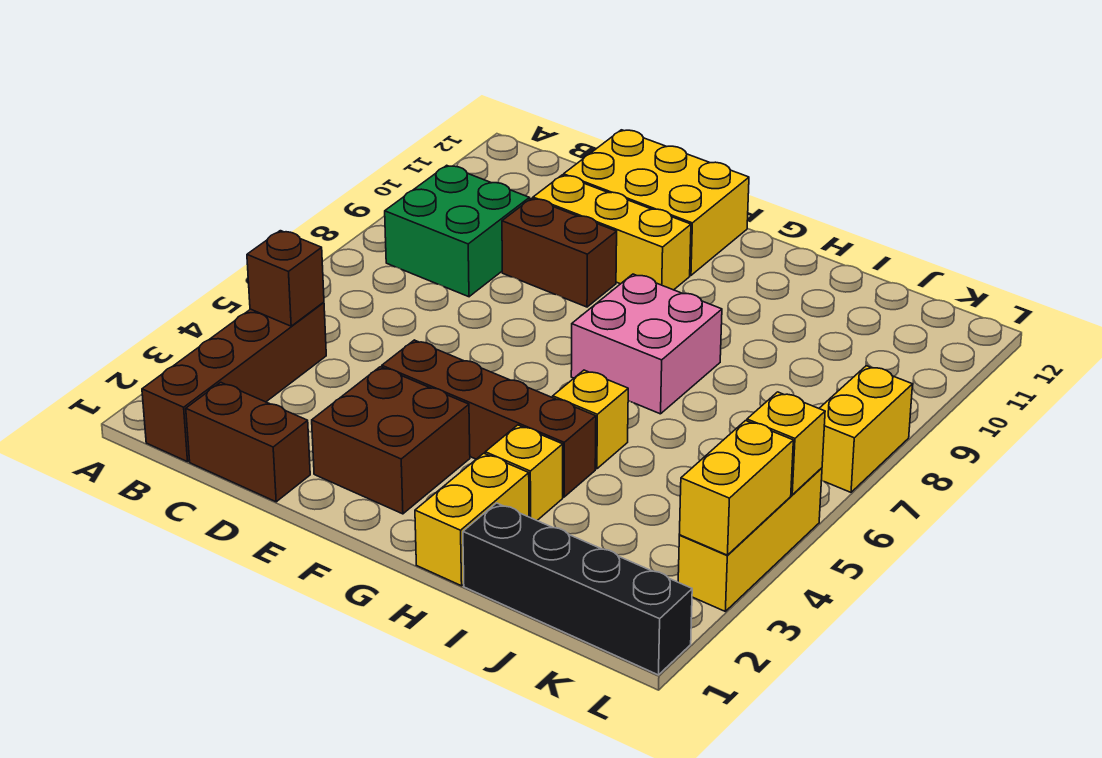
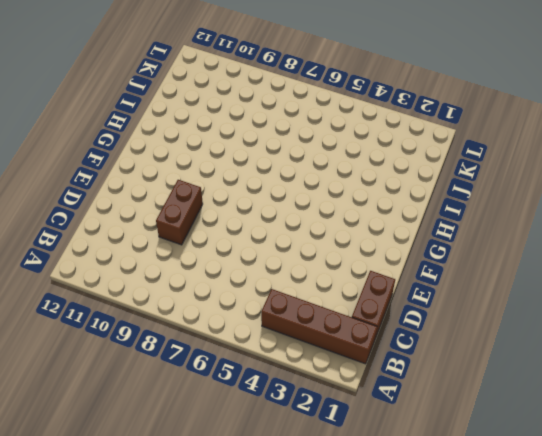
none -> green 2x2 brick [385,165,530,297]
none -> yellow 1x3 brick [533,175,691,290]
none -> yellow 2x3 brick [564,130,749,275]

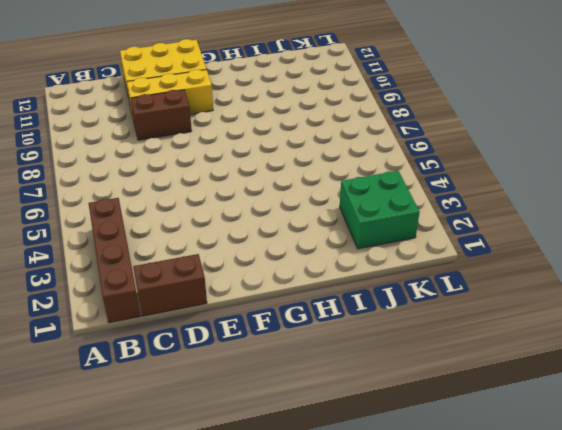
green 2x2 brick [340,171,420,249] -> green 2x2 brick moved to [385,165,530,297]
none -> brown 2x2 brick [312,367,470,514]
none -> brown 1x4 brick [382,340,596,497]
none -> pink 2x2 brick [571,274,722,414]

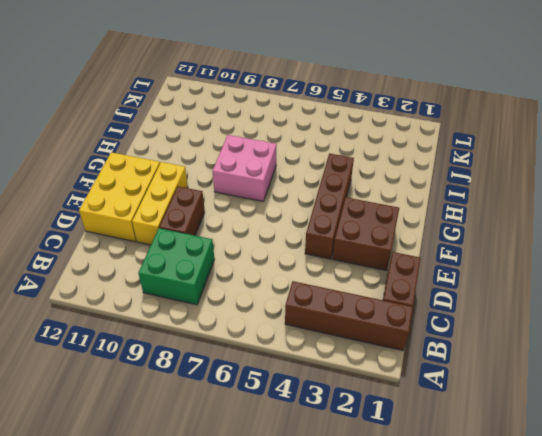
none -> yellow 1x2 brick [415,453,529,586]
none -> yellow 1x1 brick [485,425,563,520]
none -> yellow 1x1 brick [553,370,628,469]

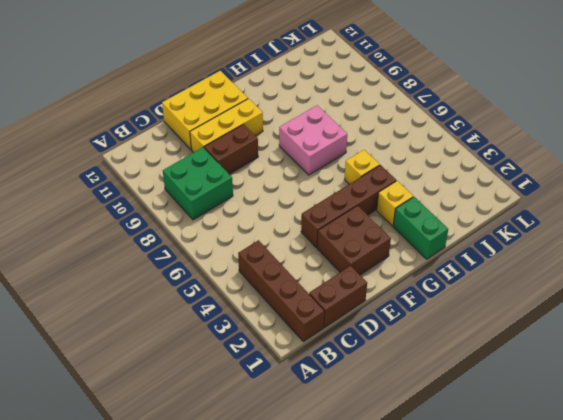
green 1x2 brick [393,197,448,259] -> yellow 1x2 brick [415,453,529,586]
none -> black 1x4 brick [463,503,692,675]
none -> yellow 1x3 brick [678,468,822,611]
none -> yellow 1x2 brick [819,366,913,492]

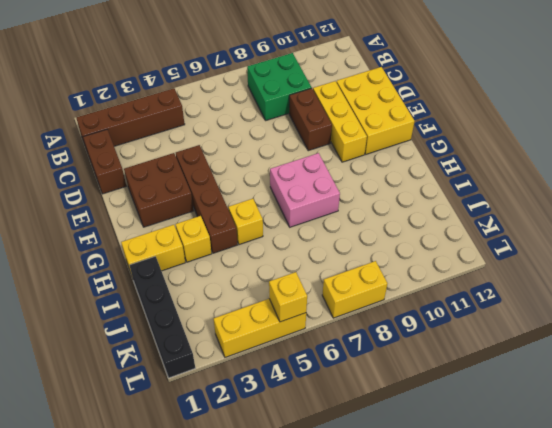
none -> brown 1x1 brick [247,231,324,326]
none -> yellow 1x2 brick [679,421,793,555]

